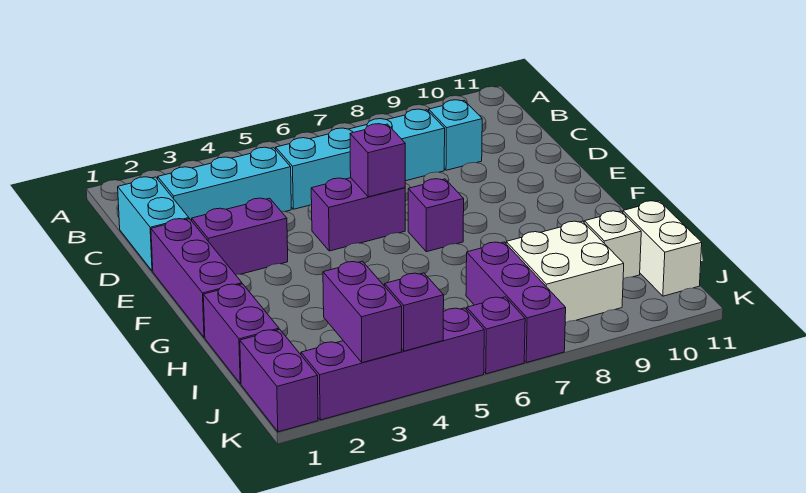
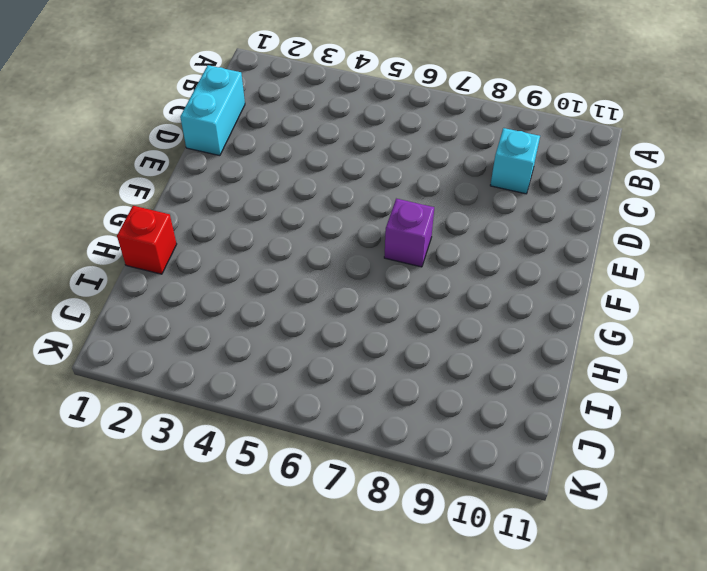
red 1x1 brick [117,206,177,274] -> purple 1x2 brick [203,284,279,384]
none -> cyan 1x3 brick [158,147,291,221]
none -> cyan 1x4 brick [276,109,445,209]
none -> purple 1x3 brick [151,219,242,337]

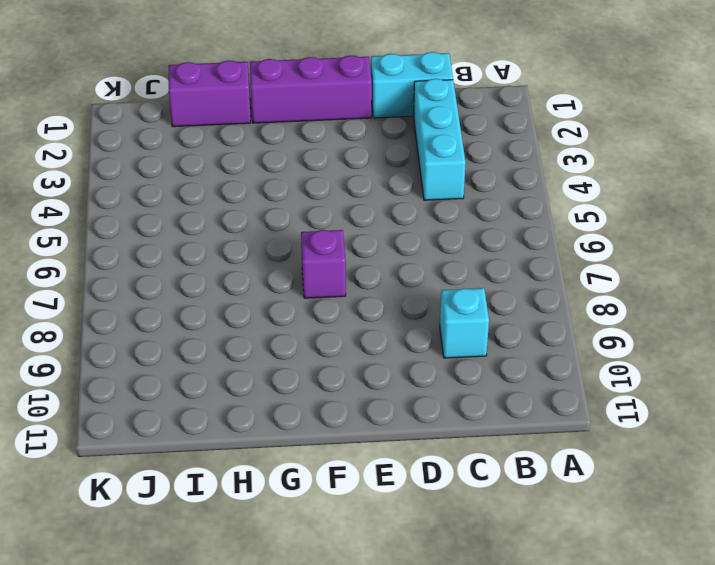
none -> cyan 1x4 brick [276,109,445,209]
none -> purple 1x2 brick [192,198,288,275]
none -> purple 1x2 brick [311,178,405,251]

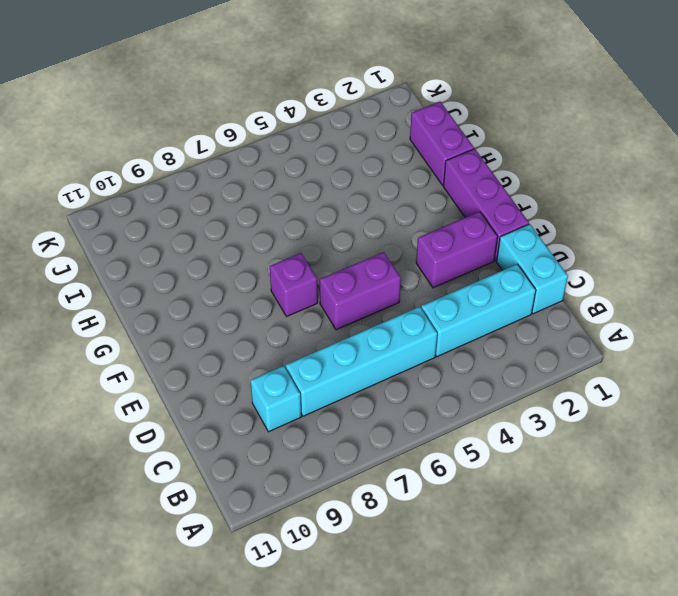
none -> purple 1x3 brick [466,242,566,363]
none -> white 2x2 brick [506,221,624,323]
none -> white 1x1 brick [584,211,641,279]

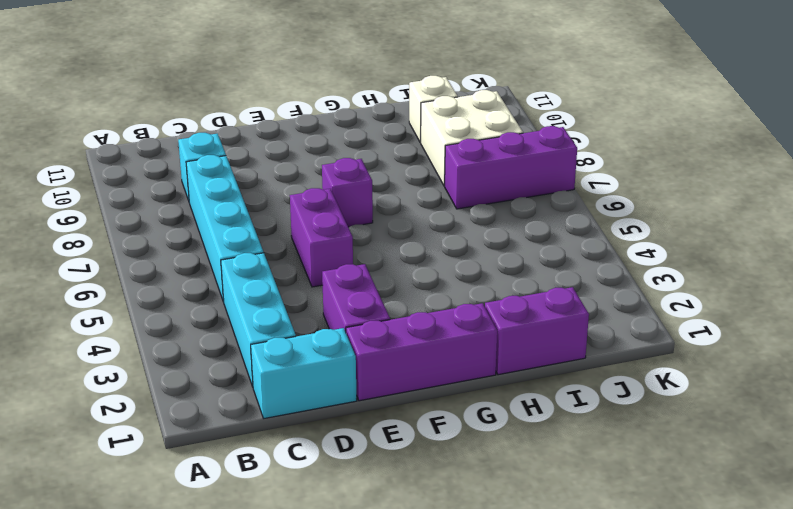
none -> white 1x2 brick [623,201,702,296]
none -> purple 1x2 brick [240,329,318,432]
none -> purple 1x4 brick [301,308,484,420]

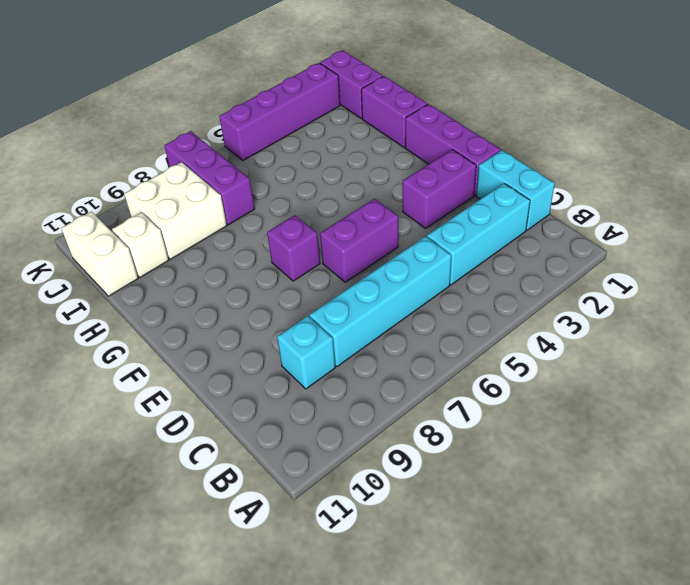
none -> purple 1x1 brick [467,297,525,374]
none -> purple 1x1 brick [350,124,405,197]
none -> purple 1x2 brick [323,261,402,363]

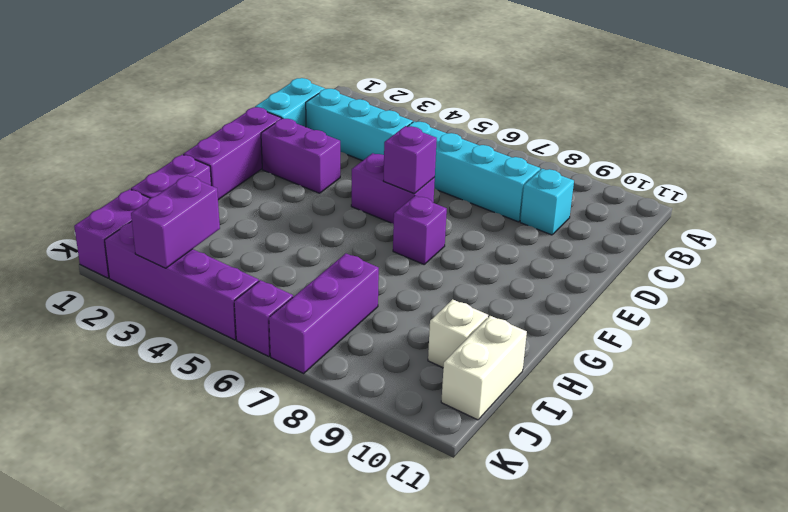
none -> white 2x2 brick [506,221,624,323]
none -> purple 1x1 brick [385,273,444,351]

